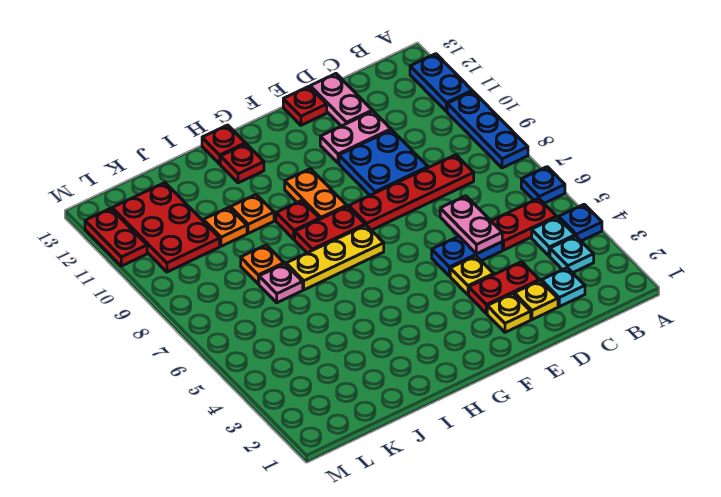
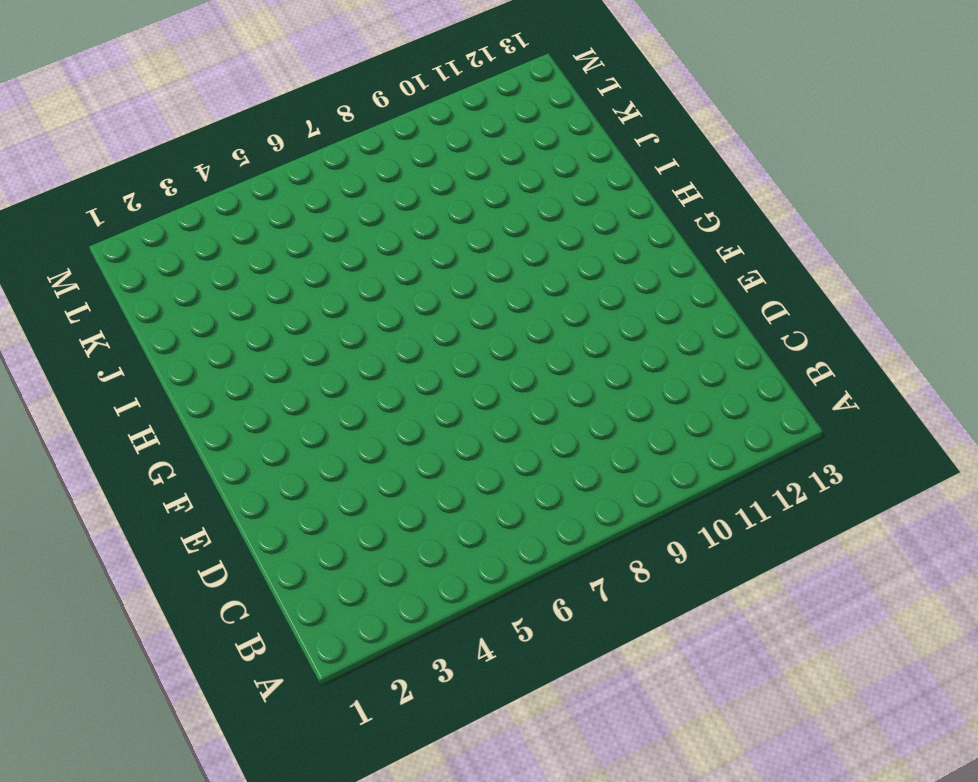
none -> blue 1x1 plate [559,204,602,241]
none -> blue 1x1 plate [521,167,565,203]
none -> blue 1x3 plate [447,91,528,168]
none -> blue 1x2 plate [410,54,472,111]

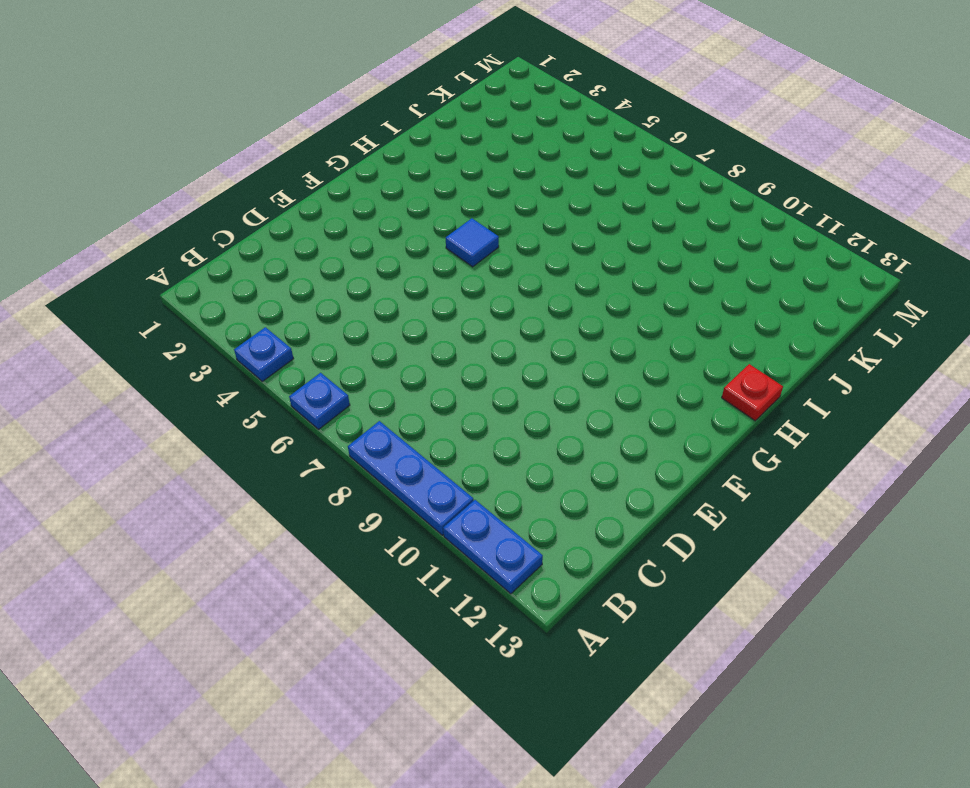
blue 1x1 tile [446,218,499,267] -> none
none -> cyan 1x1 plate [550,236,594,273]
none -> cyan 1x1 plate [532,217,575,256]
none -> red 1x2 plate [491,198,556,250]
none -> cyan 1x1 plate [542,268,585,307]

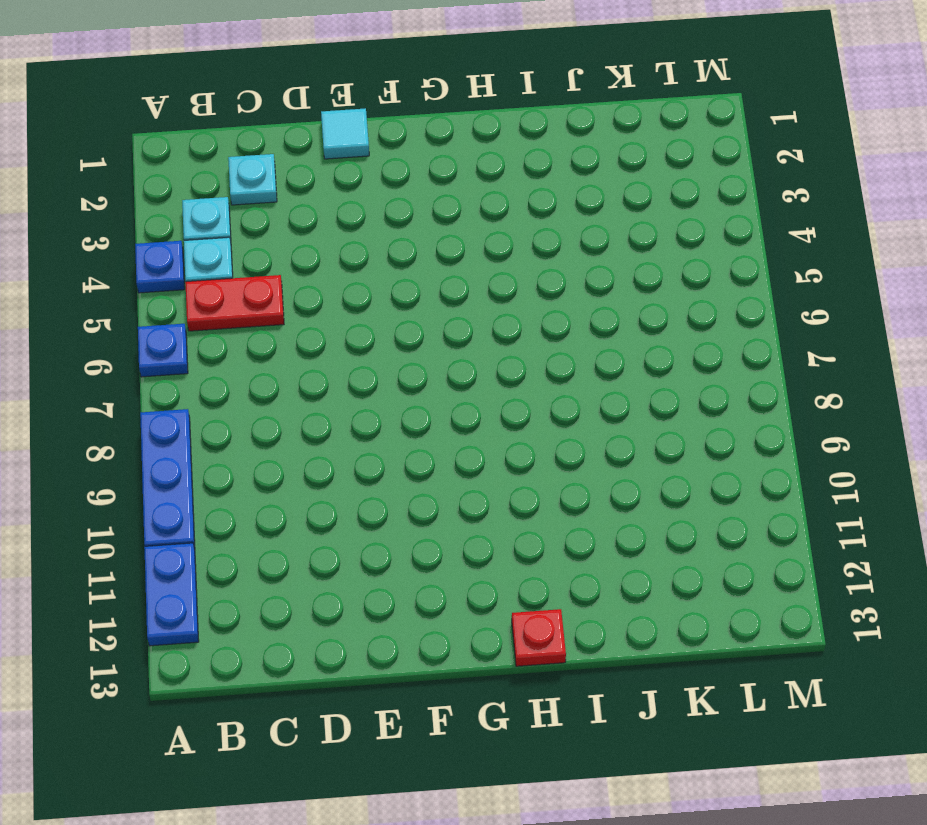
cyan 1x1 tile [321,108,369,159] -> none
none -> red 1x4 plate [349,155,474,230]
none -> yellow 1x1 plate [514,281,558,320]
none -> red 1x2 plate [469,262,539,314]
none -> blue 1x2 plate [432,236,502,276]

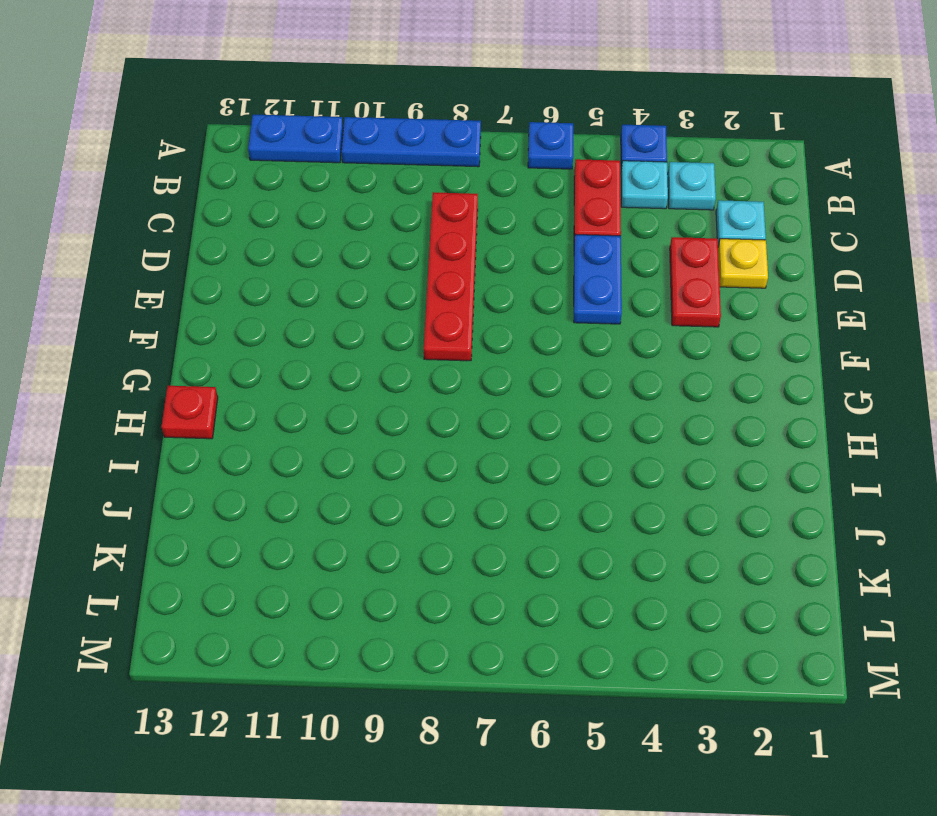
none -> blue 2x2 plate [339,130,428,195]
none -> pink 1x2 plate [320,111,391,163]
none -> pink 1x2 plate [310,74,372,126]
none -> yellow 1x1 plate [487,294,531,332]

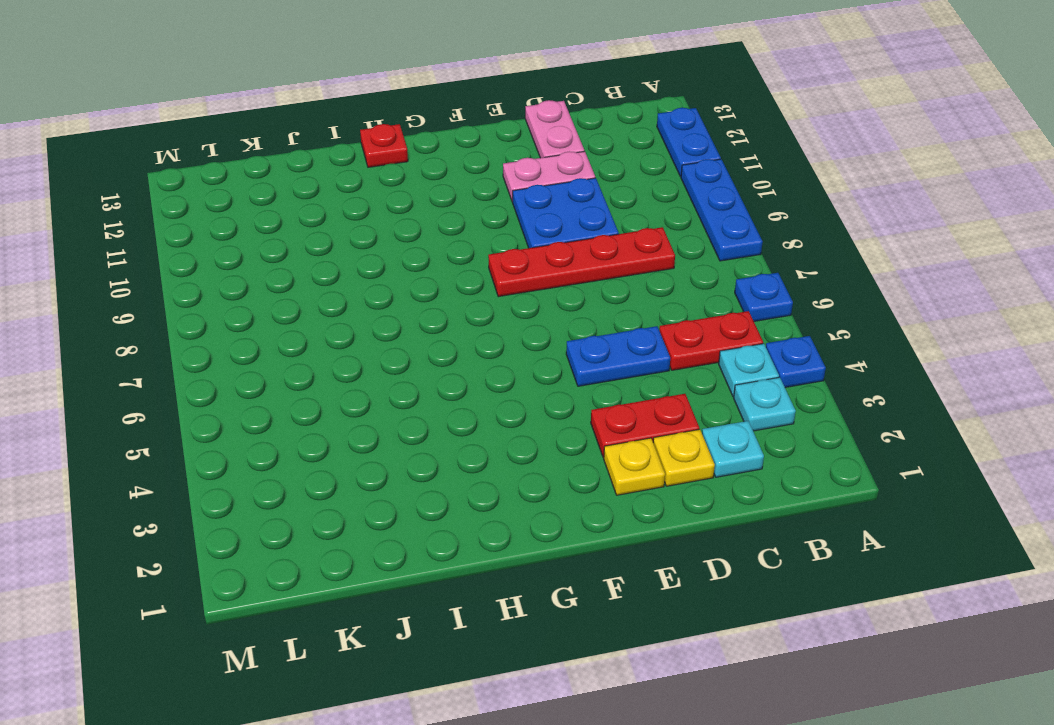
none -> yellow 1x1 plate [450,256,494,295]
none -> red 1x1 plate [283,87,327,125]
none -> yellow 1x3 plate [286,225,384,290]
none -> red 1x2 plate [295,206,365,253]

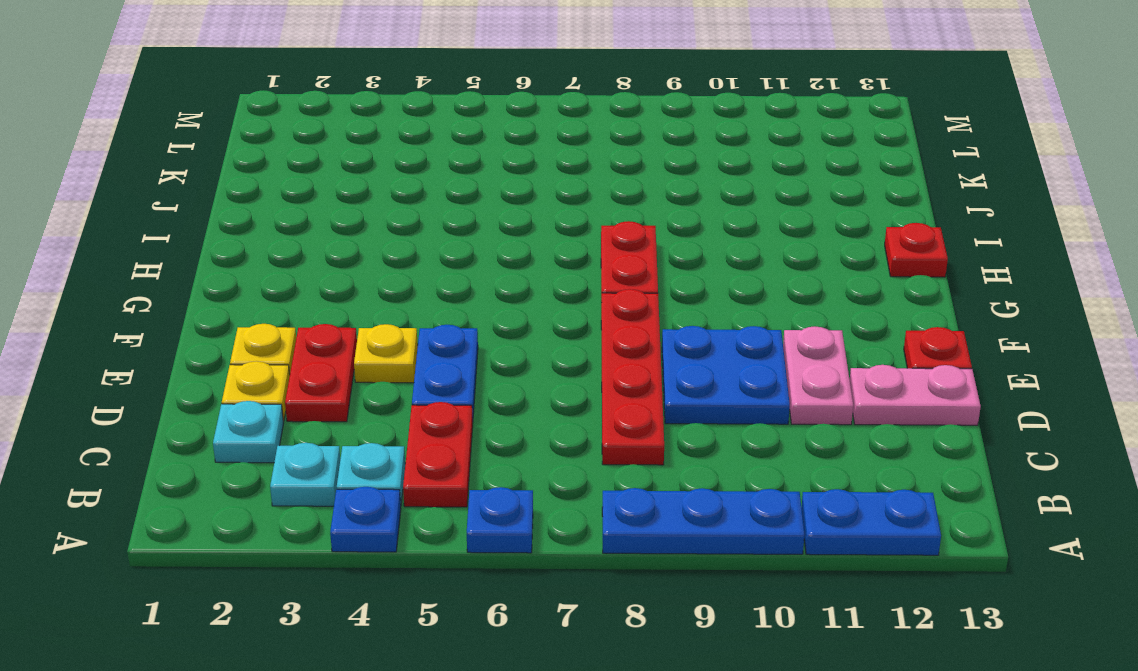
none -> yellow 1x3 plate [286,225,384,290]
none -> orange 1x2 plate [285,169,347,219]
none -> red 1x1 plate [276,200,320,239]
none -> red 1x1 plate [220,144,264,183]

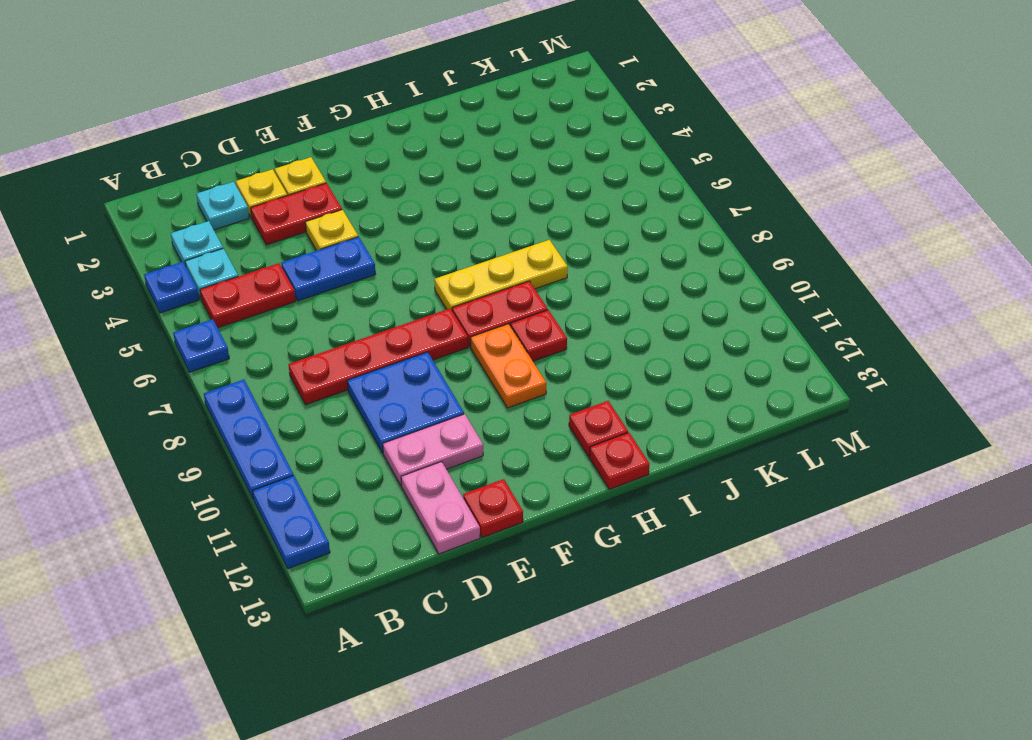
none -> orange 1x1 plate [230,194,274,233]
none -> pink 1x1 plate [259,264,303,303]
none -> orange 1x1 plate [241,245,284,284]
none -> orange 1x1 plate [203,207,247,246]

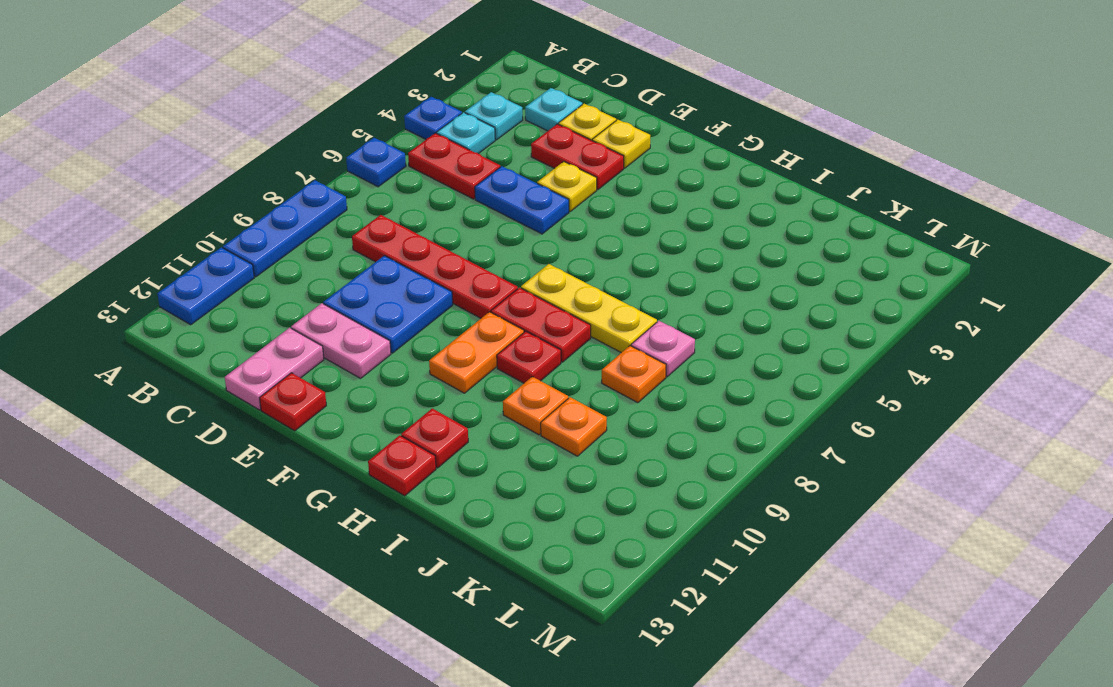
none -> red 2x3 plate [112,183,220,272]
none -> red 1x2 plate [85,208,147,266]
none -> pink 1x2 plate [440,196,502,254]

